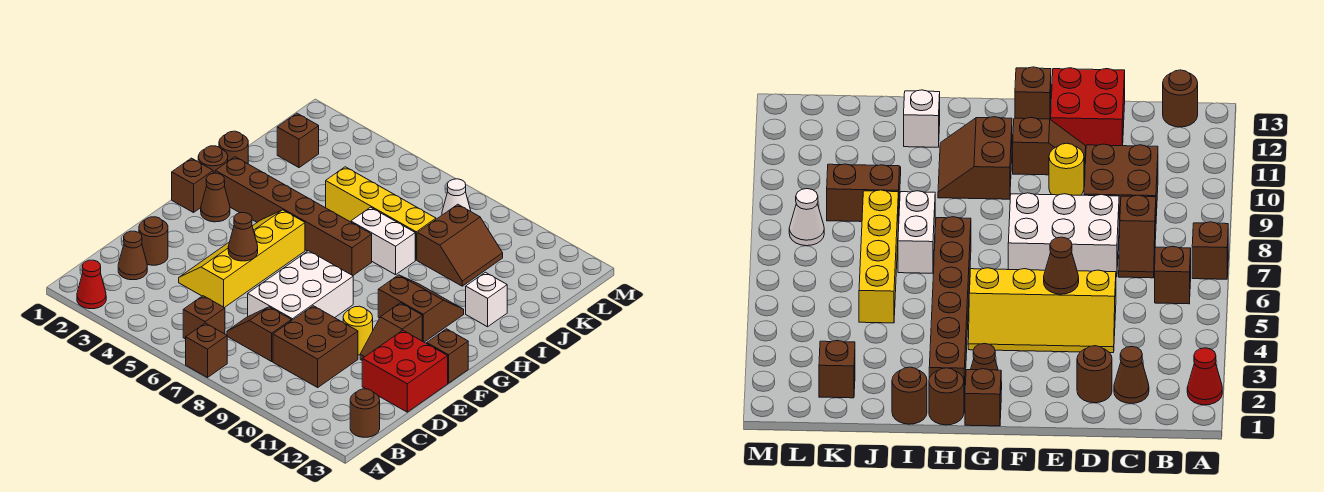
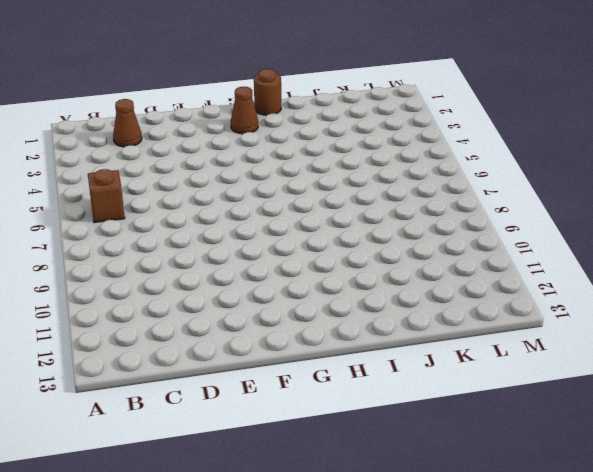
none -> red 1x1 cone [77,260,106,309]
none -> brown 1x1 brick [186,323,227,378]
none -> brown 1x1 round brick [350,389,380,437]

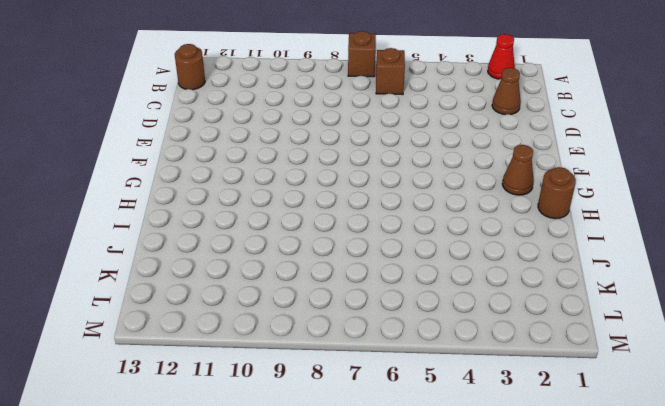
none -> brown 1x2 slope [227,307,291,361]
none -> brown 2x2 brick [273,306,358,387]
none -> brown 1x1 round brick [139,217,168,265]

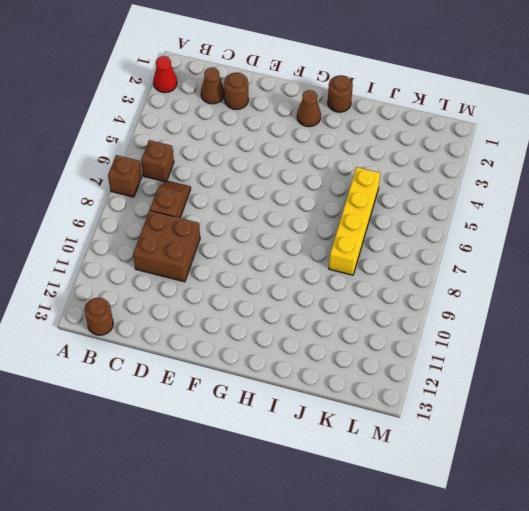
none -> yellow 2x4 slope [179,210,305,308]
none -> white 2x3 brick [248,251,353,321]
none -> red 2x2 brick [362,330,448,412]

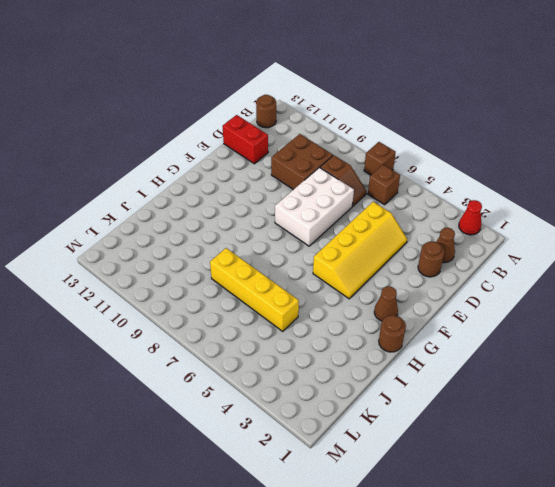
red 1x2 brick [223,115,268,164] -> red 2x2 brick [362,330,448,412]
none -> yellow 1x1 round brick [343,306,373,355]
none -> brown 1x2 slope [360,303,422,360]
none -> brown 1x1 brick [427,329,468,383]

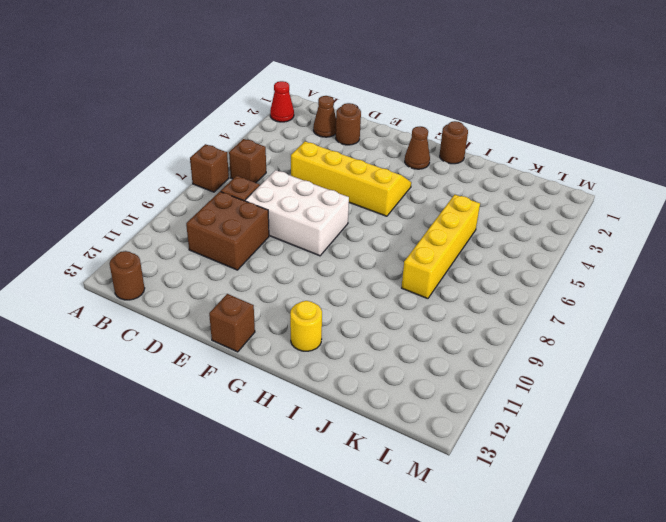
yellow 1x1 round brick [290,301,322,351] -> yellow 1x1 round brick moved to [343,306,373,355]
none -> red 2x2 brick [362,330,448,412]
none -> brown 1x2 slope [360,303,422,360]
none -> brown 1x1 brick [172,158,213,213]

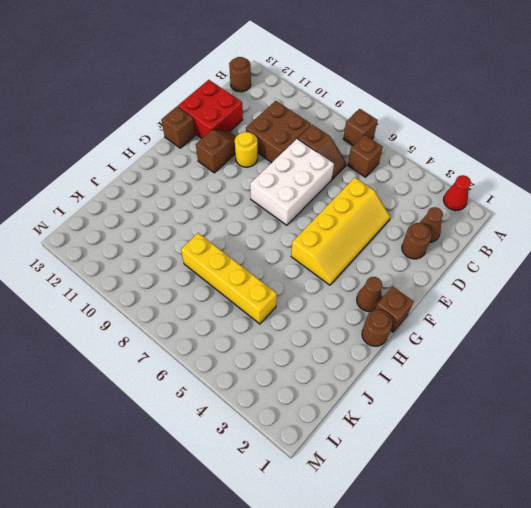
none -> brown 2x2 slope [378,275,464,342]
none -> brown 1x6 brick [215,157,372,276]
none -> brown 1x1 round brick [219,131,248,164]

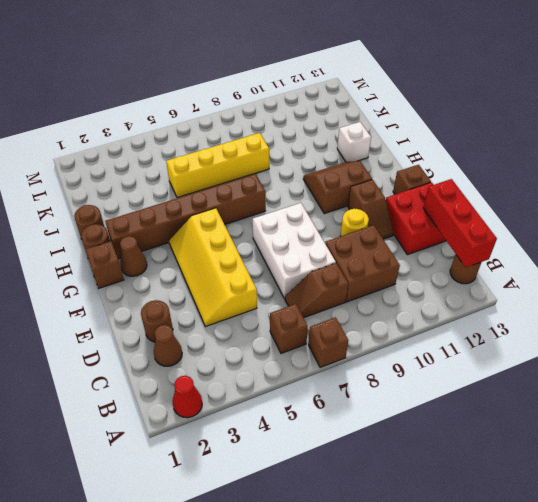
red 1x3 brick [423,179,497,268] -> none
none -> white 1x2 brick [351,207,415,275]
none -> brown 2x2 slope [417,204,503,286]
none -> brown 1x1 brick [277,113,319,168]

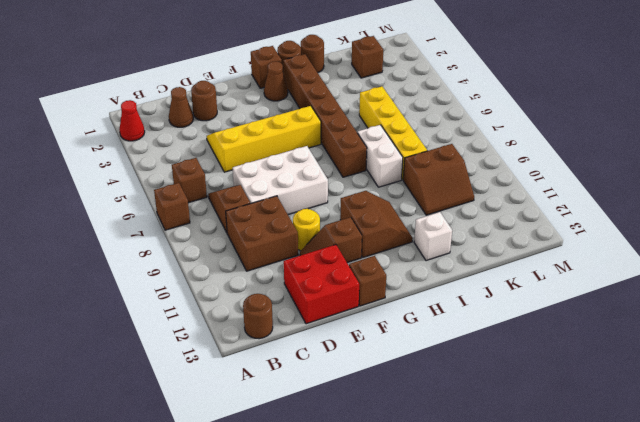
none -> white 1x1 cone [442,179,471,215]
none -> brown 1x1 cone [228,213,258,261]

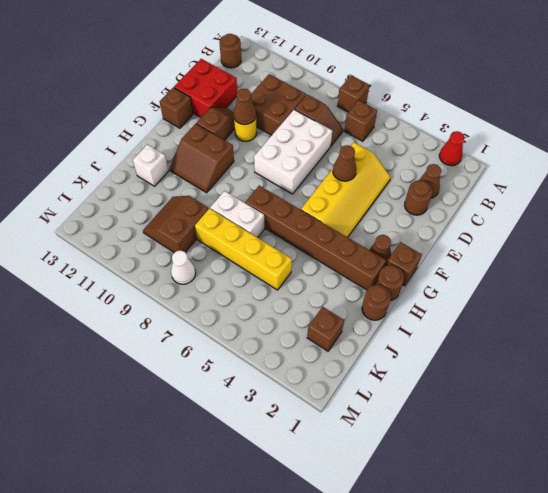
brown 1x1 cone [234,89,256,125] -> none

